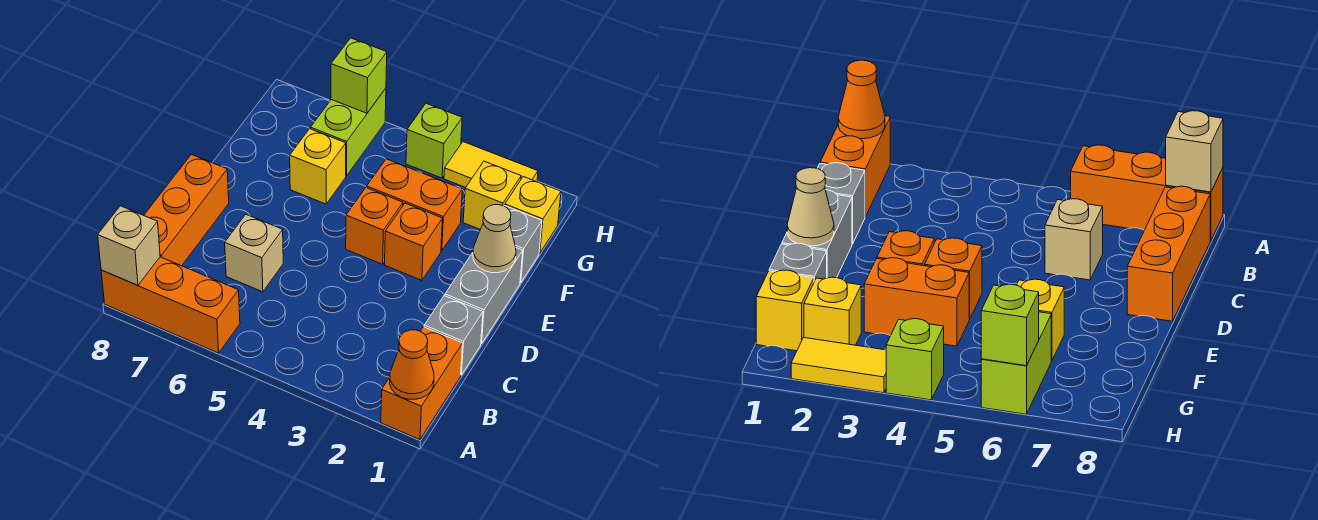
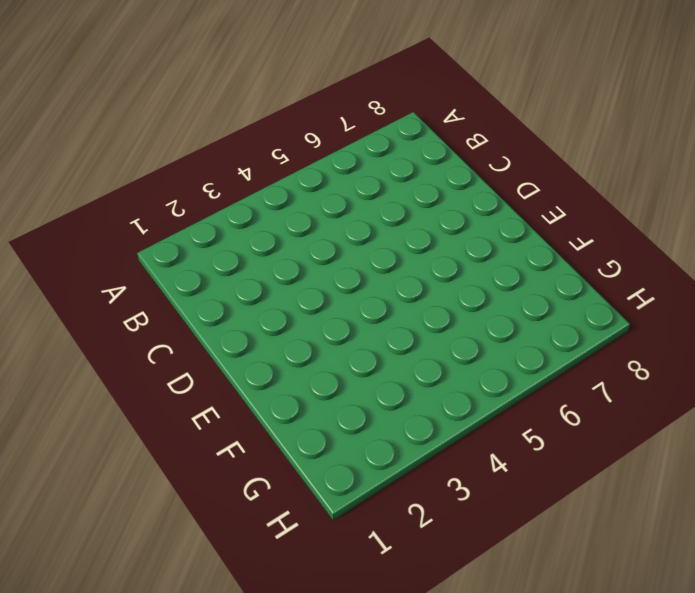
none -> orange 1x2 brick [381,327,463,440]
none -> orange 1x3 brick [101,257,240,353]
none -> orange 1x3 brick [144,155,229,266]

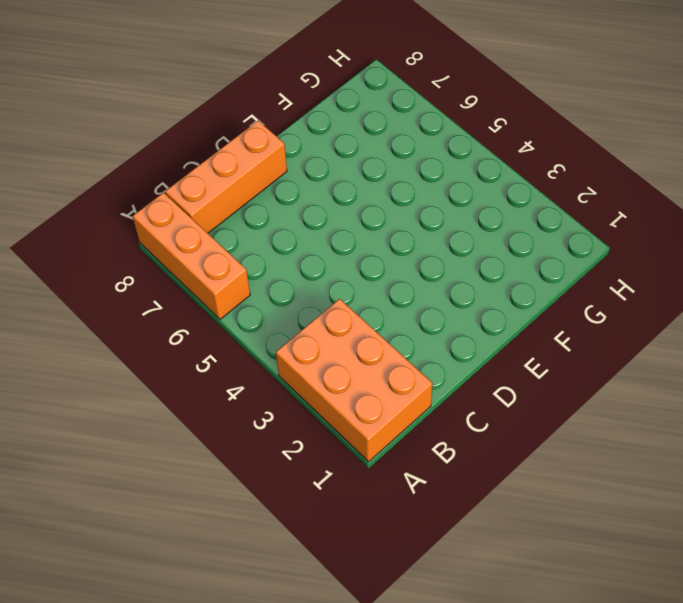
orange 2x3 brick [276,299,433,462] -> orange 1x2 brick [381,327,463,440]
none -> grey 1x1 brick [424,295,483,375]
none -> tan 1x1 brick [225,215,283,292]
none -> grey 1x2 brick [445,248,523,344]

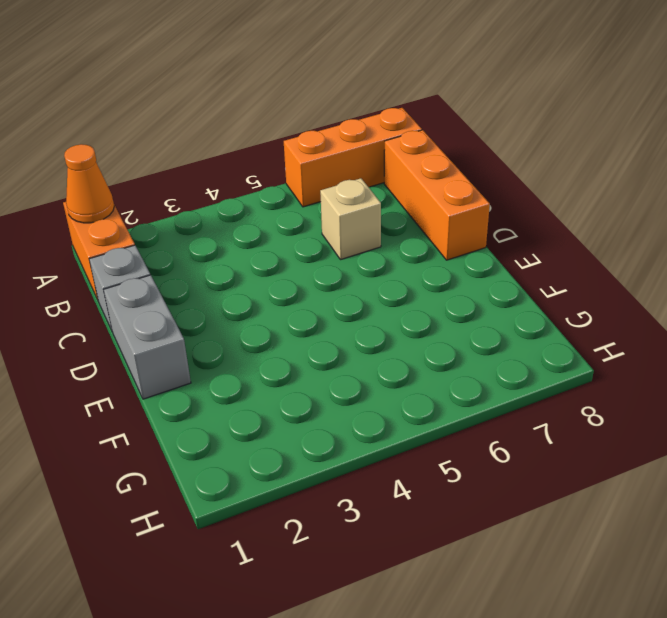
none -> orange 1x1 brick [385,203,443,280]
none -> orange 1x1 brick [346,188,403,264]
none -> grey 1x1 brick [504,205,542,283]

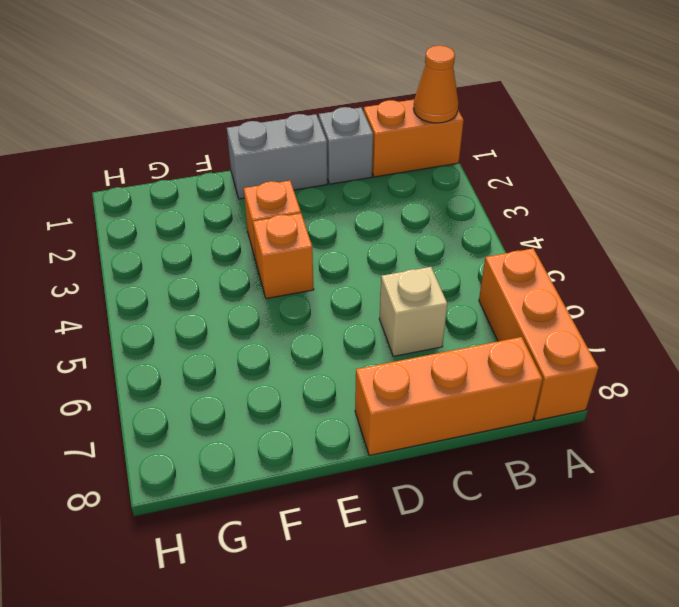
none -> grey 1x1 brick [504,205,542,283]
none -> orange 1x2 brick [367,159,462,251]
none -> yellow 1x1 brick [290,129,346,204]

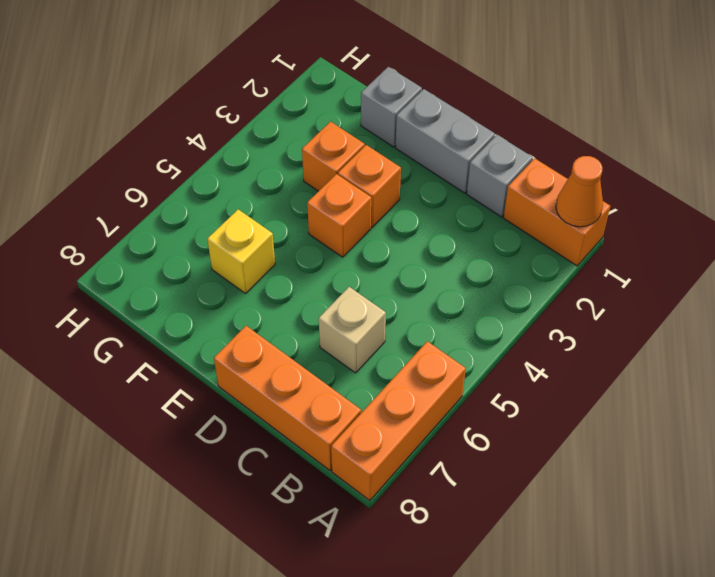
orange 1x1 brick [302,122,365,191] -> orange 1x2 brick [367,159,462,251]
none -> yellow 1x1 brick [505,177,561,253]
none -> yellow 1x1 brick [463,161,521,230]
none -> lime 1x2 brick [311,88,386,176]

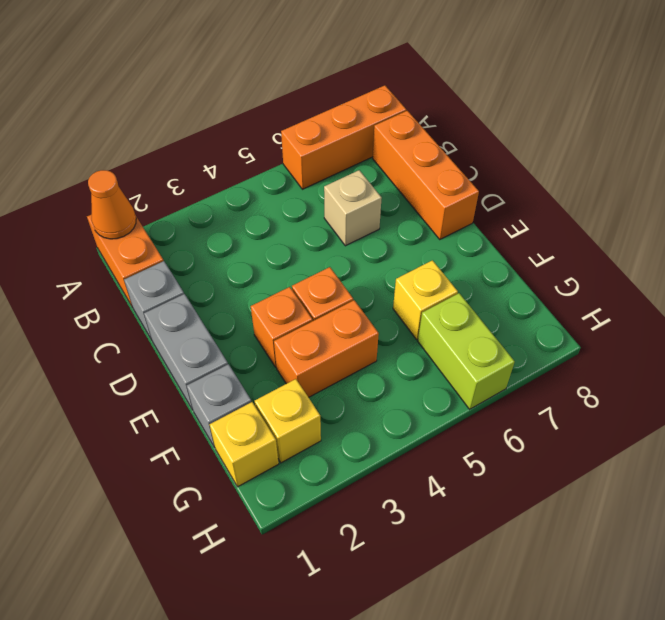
none -> yellow 1x2 tile [444,142,538,188]
none -> lime 1x1 brick [406,103,462,178]
none -> tan 1x1 brick [98,206,160,285]

